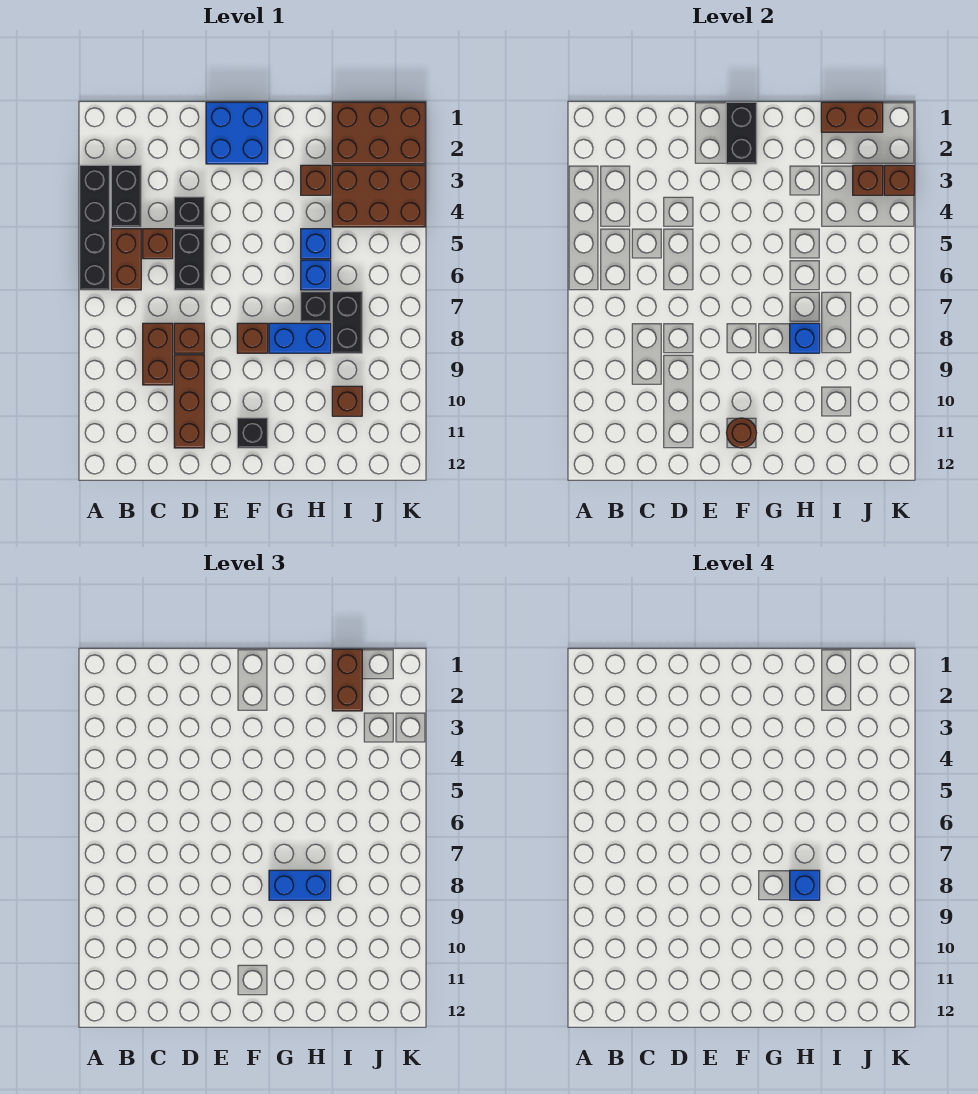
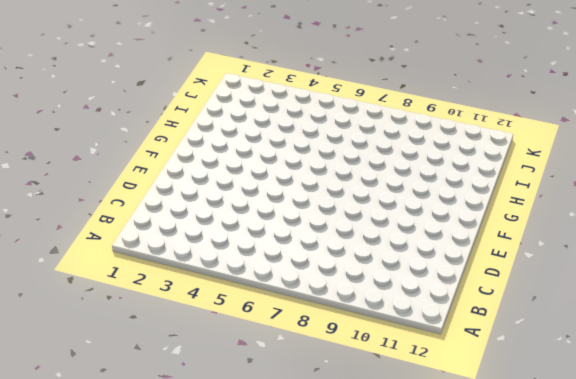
none -> black 1x4 brick [80,165,110,290]
none -> black 1x2 brick [111,165,141,227]
none -> brown 1x2 brick [111,229,141,290]
none -> brown 1x1 brick [143,229,173,259]

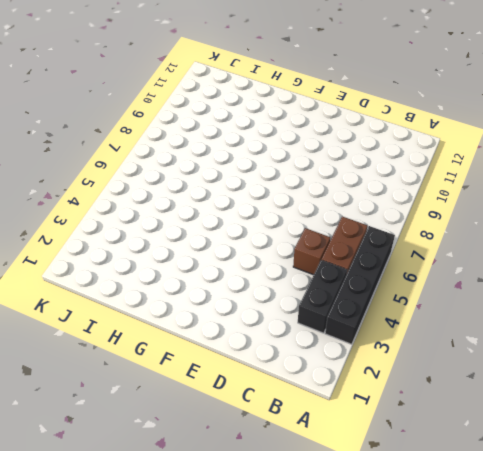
none -> brown 1x2 brick [143,323,173,385]
none -> black 1x1 brick [174,197,204,227]
none -> black 1x2 brick [174,229,204,290]
none -> brown 1x1 brick [174,323,204,353]

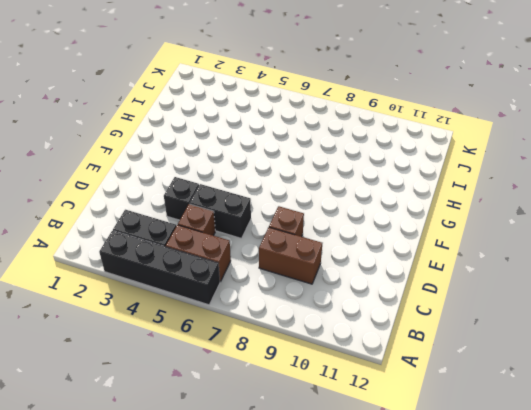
none -> brown 1x3 brick [174,355,204,448]
none -> blue 2x2 brick [206,102,268,164]
none -> brown 1x1 brick [237,323,268,353]
none -> black 1x1 brick [237,418,268,448]

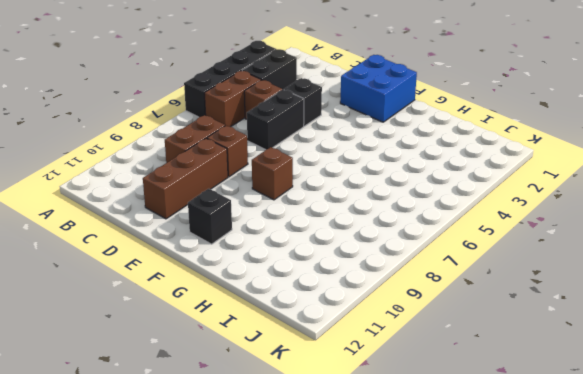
none -> blue 1x2 brick [269,323,331,353]
none -> brown 1x1 brick [301,165,331,195]
none -> blue 1x1 brick [301,229,331,259]
none -> blue 1x1 brick [301,260,331,290]

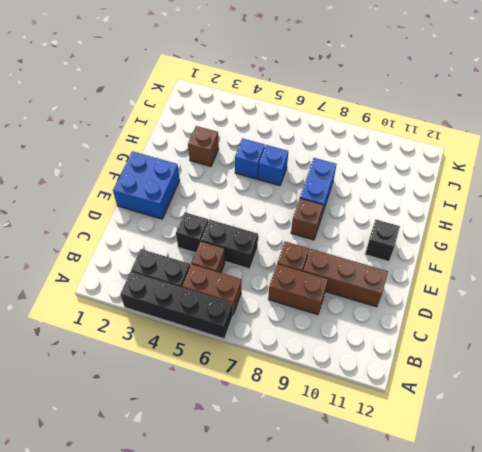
none -> black 1x1 brick [301,292,331,322]
none -> brown 2x3 brick [332,102,425,164]
none -> brown 2x3 brick [332,165,425,227]
none -> black 1x2 brick [332,292,362,353]

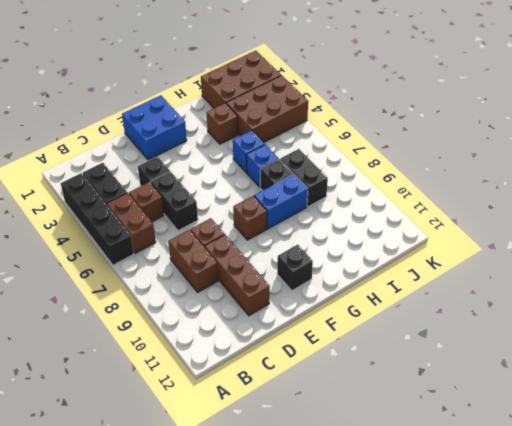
none -> brown 1x1 brick [332,386,362,416]
none -> black 1x2 brick [726,102,757,164]
none -> brown 1x1 round brick [727,418,756,448]
none -> blue 1x1 brick [790,323,820,353]

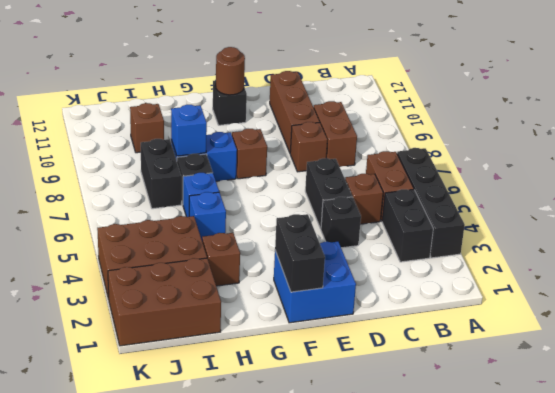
none -> brown 1x2 brick [821,102,883,132]
none -> brown 1x1 brick [853,165,883,195]
none -> brown 1x1 brick [884,165,914,195]
none -> blue 1x2 brick [269,870,331,900]

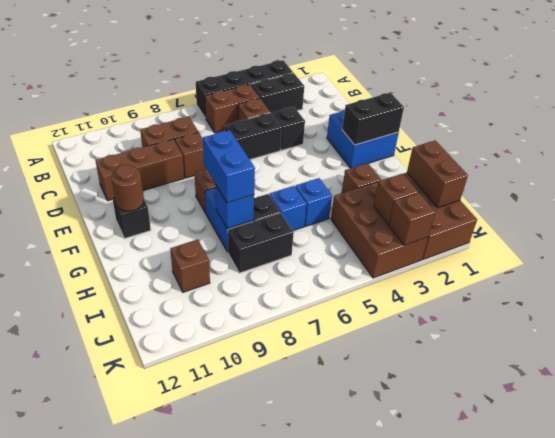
none -> brown 1x2 brick [332,649,362,711]
none -> blue 1x1 brick [790,870,820,900]

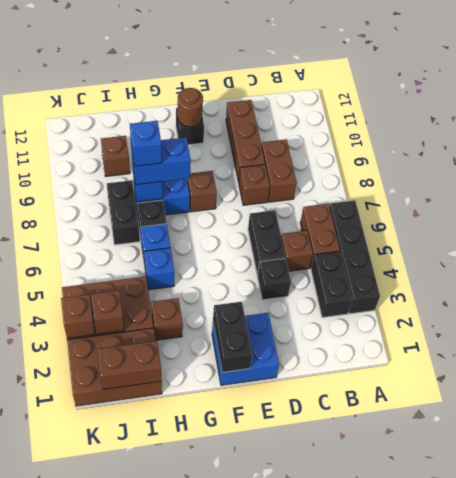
none -> brown 1x2 brick [332,649,362,711]

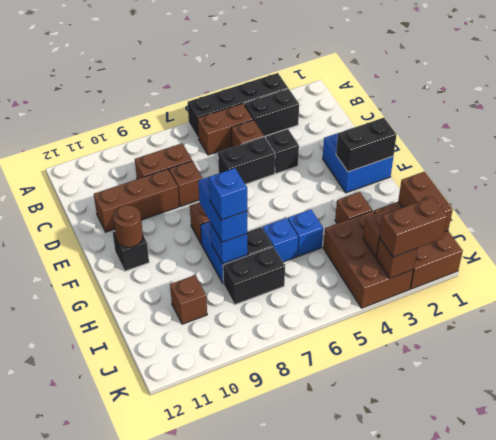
brown 1x2 brick [379,197,447,257] -> brown 1x2 brick moved to [332,649,362,711]

